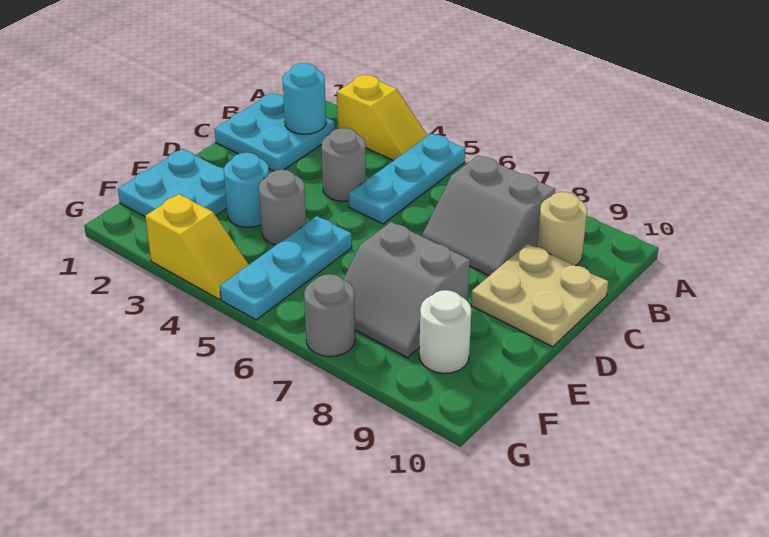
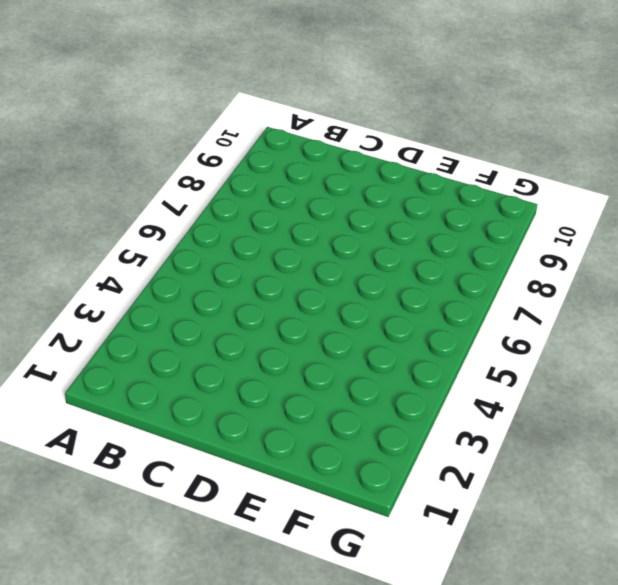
none -> yellow 1x2 slope [337,75,427,161]
none -> cyan 1x3 plate [349,134,465,224]
none -> cyan 2x2 plate [215,93,335,171]

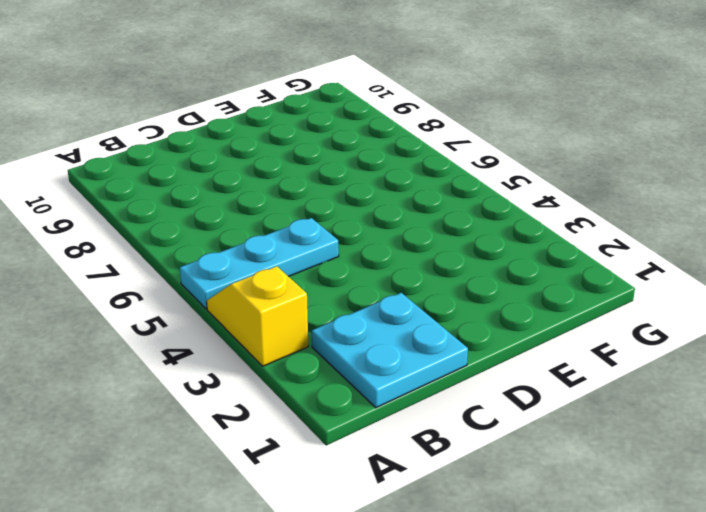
none -> grey 2x2 slope [422,155,555,276]
none -> tan 1x1 round brick [537,192,587,266]
none -> grey 1x1 round brick [322,128,366,201]

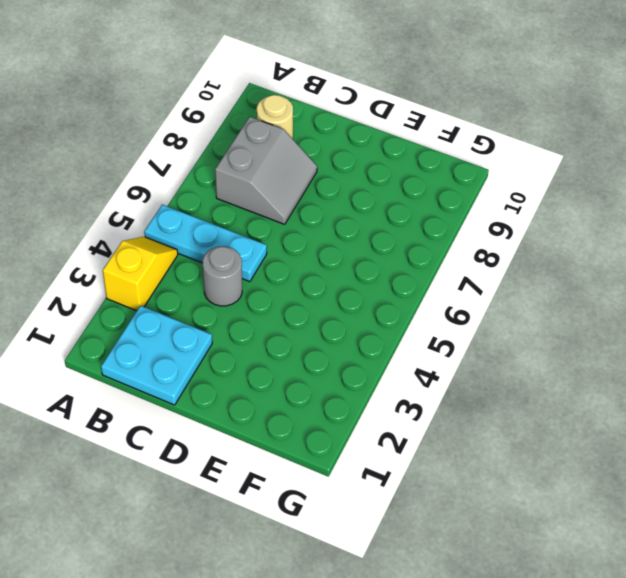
none -> tan 2x2 plate [471,244,608,347]
none -> cyan 2x2 plate [118,149,227,216]
none -> cyan 1x1 round brick [224,153,269,227]

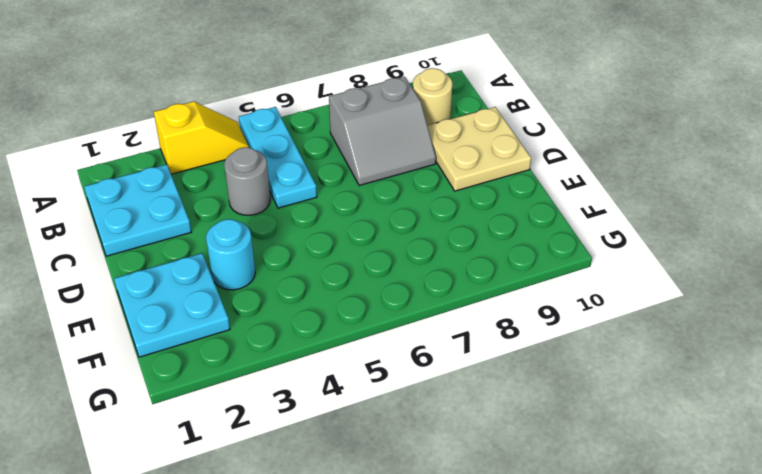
none -> grey 1x1 round brick [259,170,306,245]
none -> cyan 1x3 plate [220,216,352,320]
none -> grey 2x2 slope [343,222,470,357]

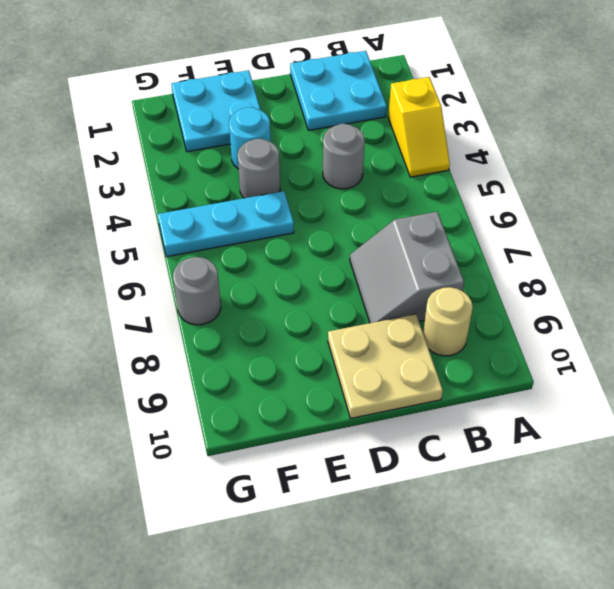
none -> cyan 1x3 plate [349,134,465,224]
none -> grey 2x2 slope [343,222,470,357]
none -> white 1x1 round brick [419,290,471,373]

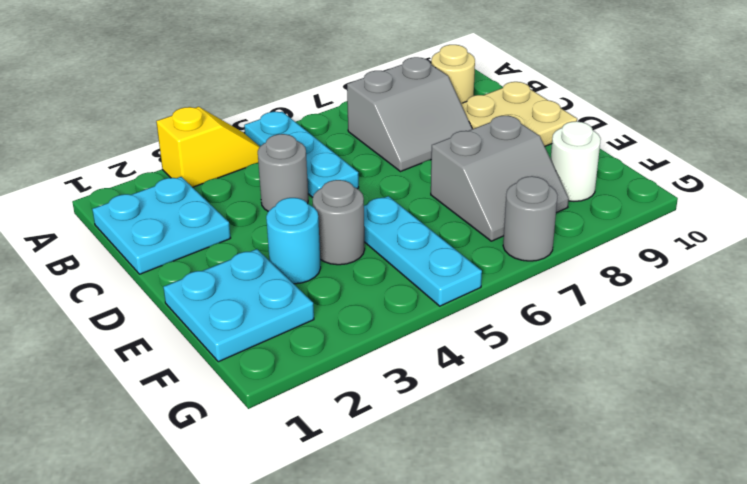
none -> yellow 1x2 slope [145,194,249,299]
none -> cyan 1x1 round brick [283,63,326,134]

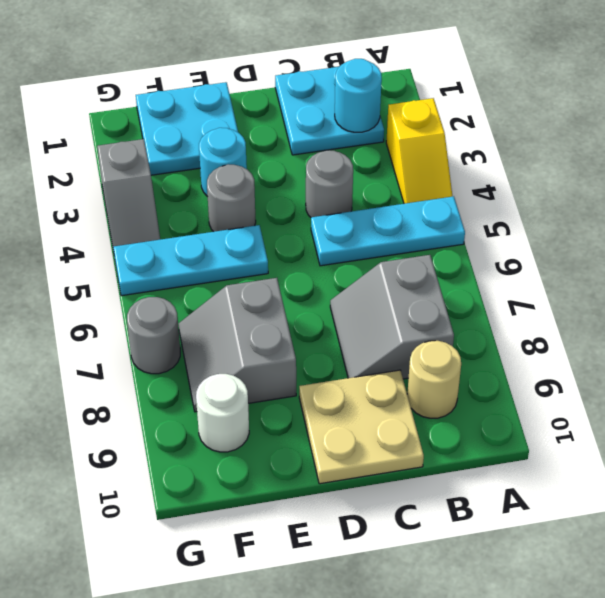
grey 1x2 slope [97,139,160,251] -> yellow 1x2 slope [145,194,249,299]

